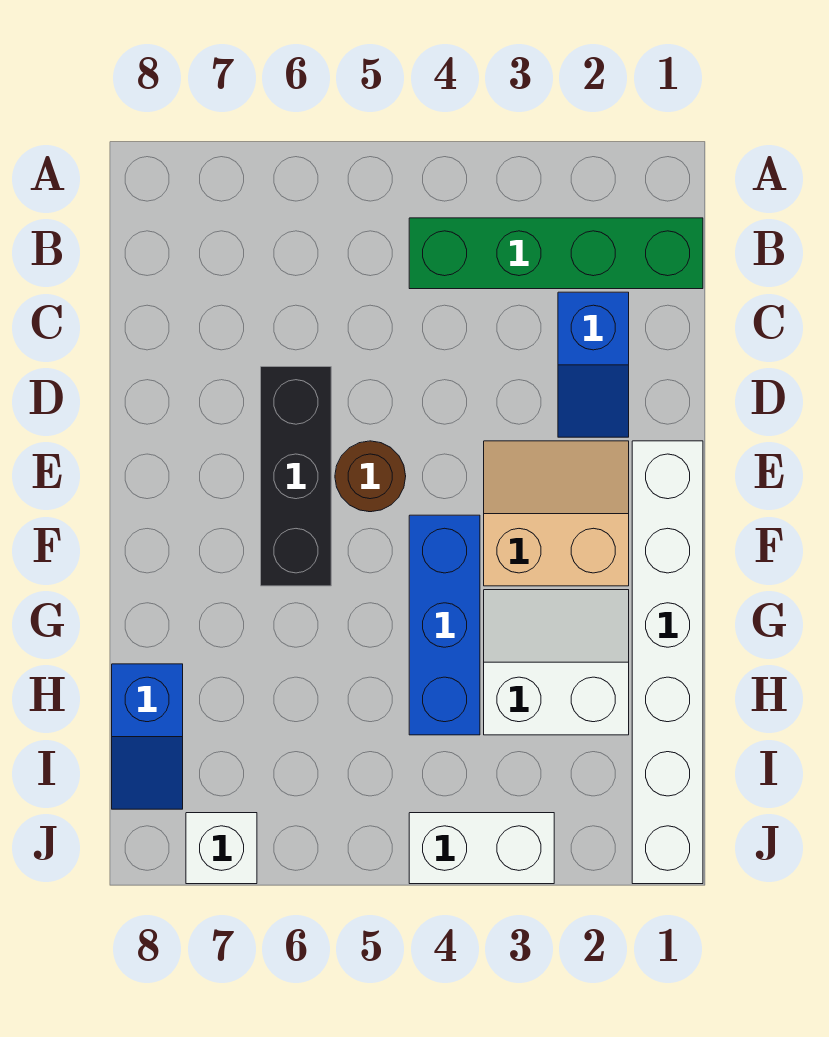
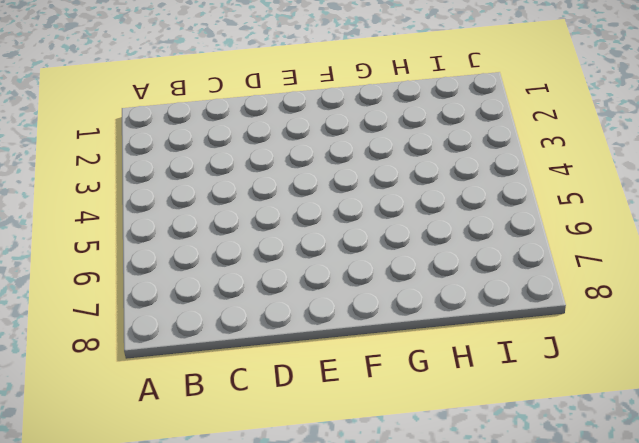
none -> green 1x4 brick [409,218,703,289]
none -> blue 1x2 slope [558,292,629,437]

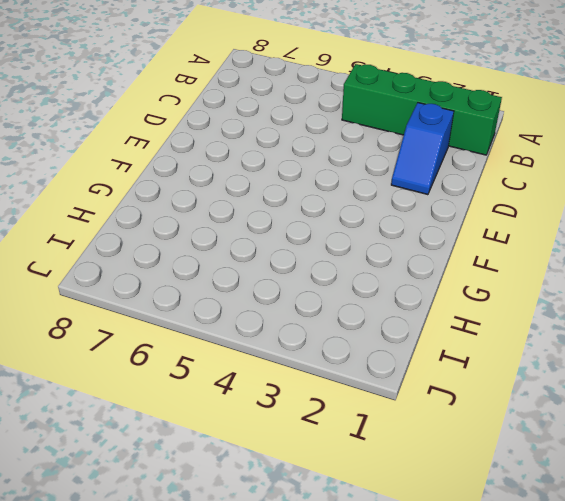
none -> black 1x3 brick [261,367,331,586]
none -> white 1x6 brick [632,441,703,884]

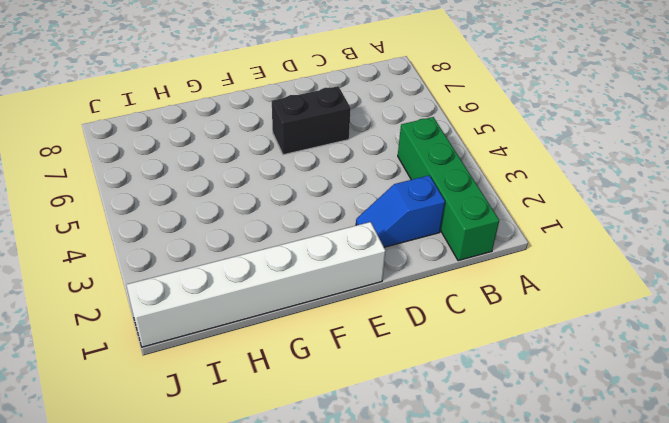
black 1x2 brick [272,86,351,155] -> black 1x3 brick [261,367,331,586]
none -> tan 2x2 slope [484,441,629,586]
none -> brown 1x1 round brick [335,441,406,512]

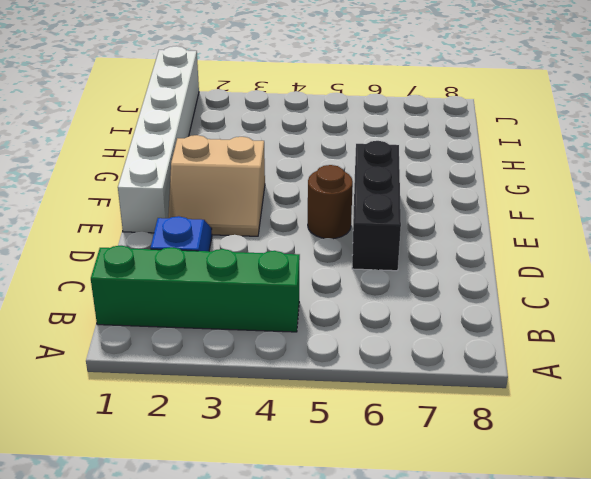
none -> blue 1x3 brick [409,515,480,735]
none -> white 2x2 slope [484,590,629,735]

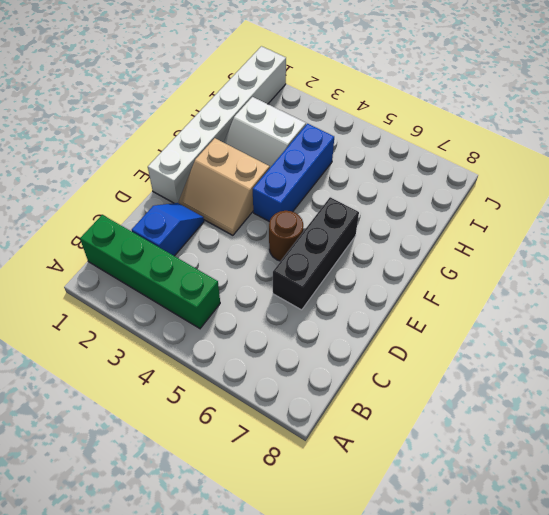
none -> blue 1x2 slope [112,664,183,809]
none -> white 1x2 brick [409,813,554,884]

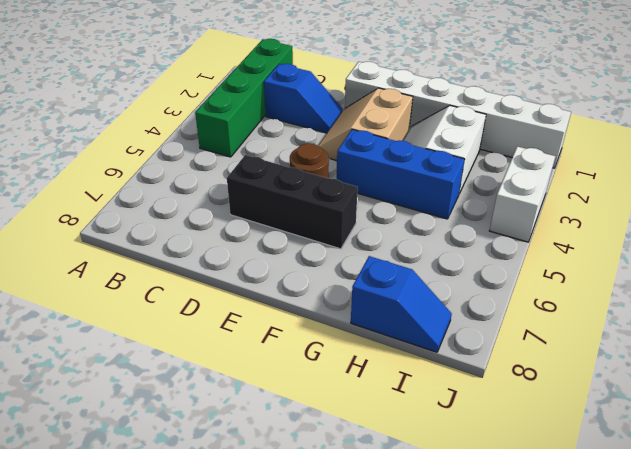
none -> white 1x1 brick [186,813,257,884]

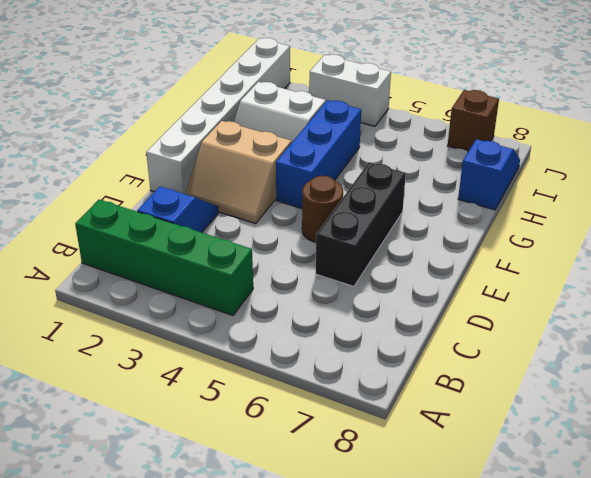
brown 1x1 brick [448,90,499,151] -> white 1x1 brick [186,813,257,884]

